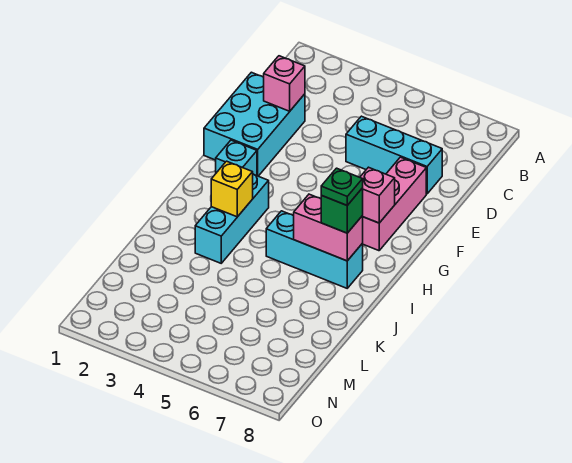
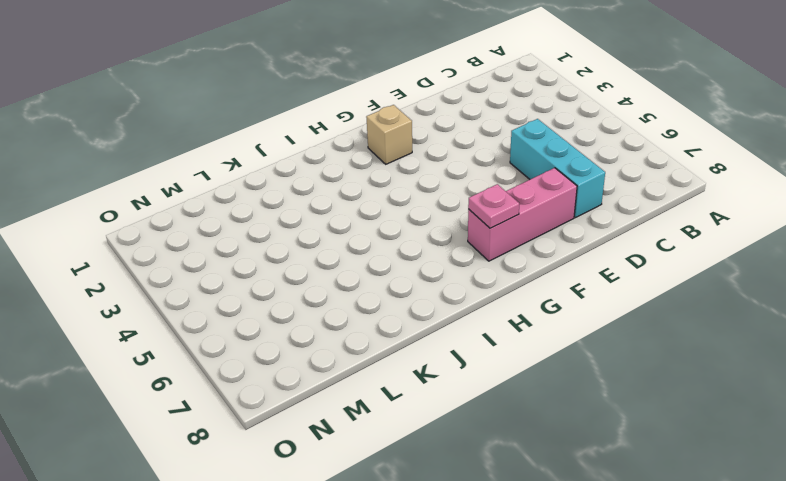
tan 1x1 brick [366,105,412,164] -> cyan 1x1 brick [216,140,257,176]
pink 1x1 plate [468,184,519,228] -> pink 1x1 brick [360,167,395,223]
none -> cyan 2x3 brick [204,72,305,176]
none -> cyan 1x3 brick [195,174,269,263]
none -> cyan 1x3 brick [266,211,363,288]

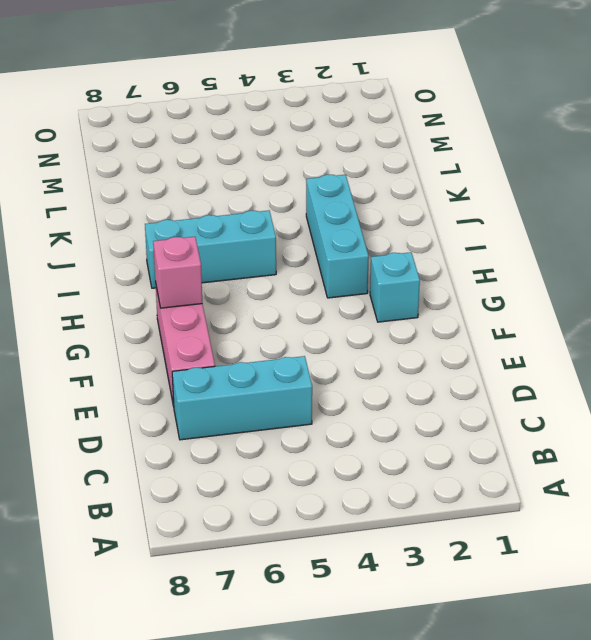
none -> cyan 2x3 brick [204,72,305,176]
none -> pink 1x1 brick [264,56,305,111]
none -> yellow 1x1 brick [211,161,253,217]

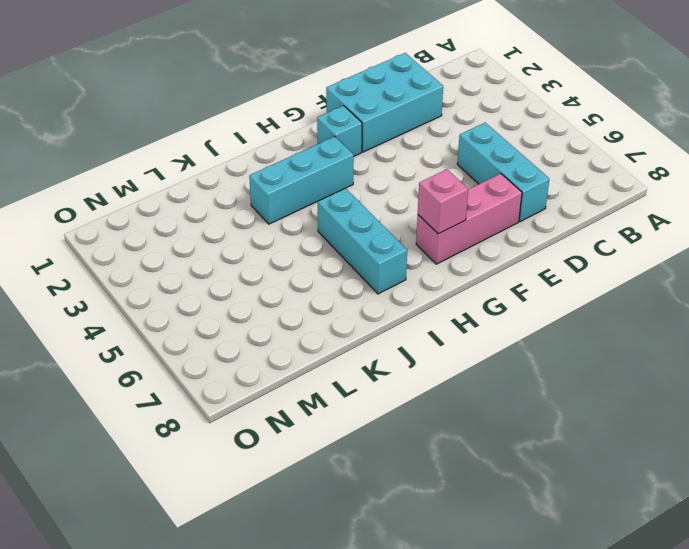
none -> pink 1x1 brick [264,56,305,111]
none -> yellow 1x1 brick [211,161,253,217]
none -> pink 1x2 brick [294,194,363,261]

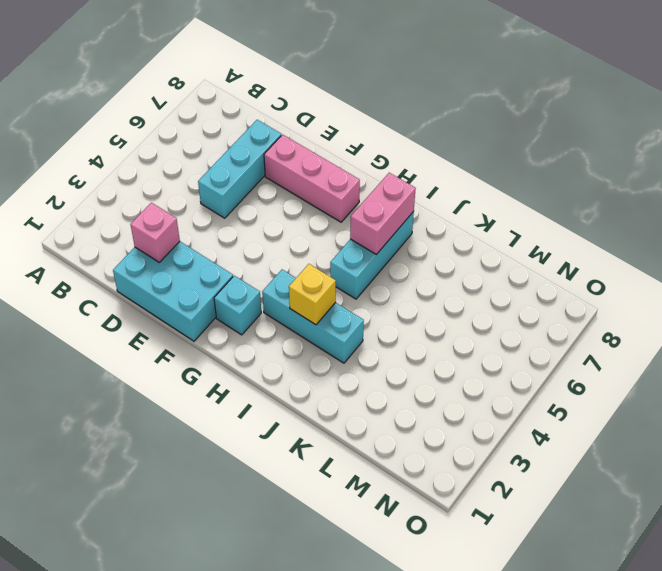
none -> pink 1x1 brick [360,167,395,223]
none -> green 1x1 brick [321,188,363,233]
none -> green 1x1 plate [321,168,363,205]

